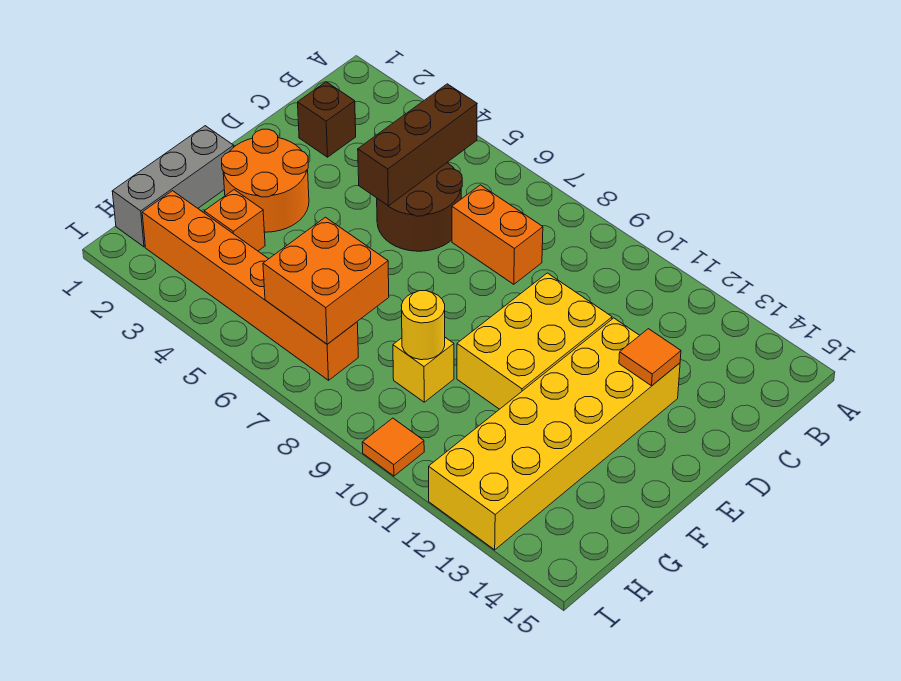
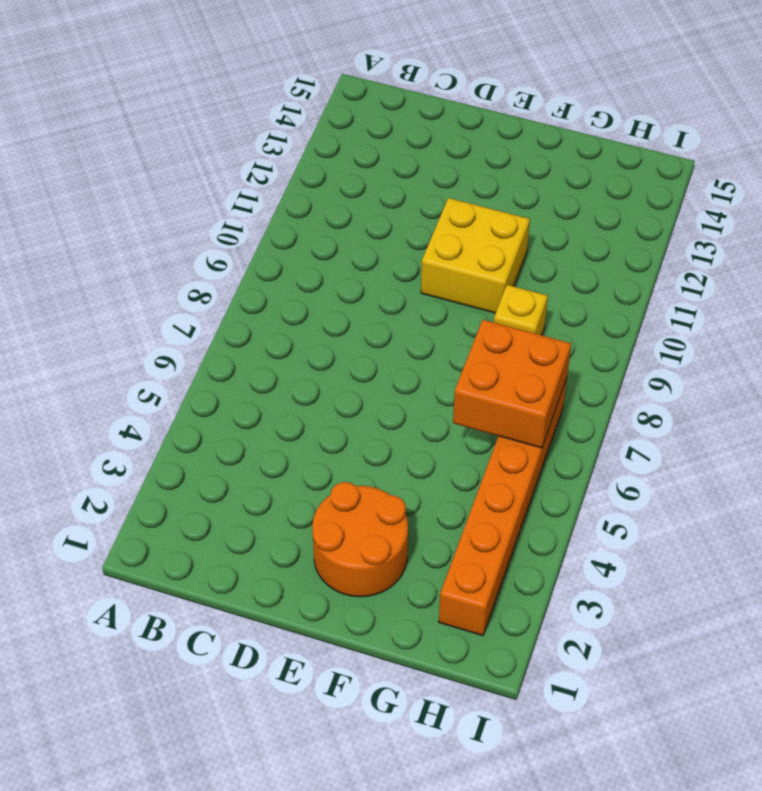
yellow 2x2 brick [421,198,530,313] -> yellow 2x3 brick [457,273,612,409]
none -> brown 1x1 brick [298,82,356,157]
none -> brown 2x2 round brick [377,163,462,251]
none -> orange 1x2 brick [452,185,543,284]

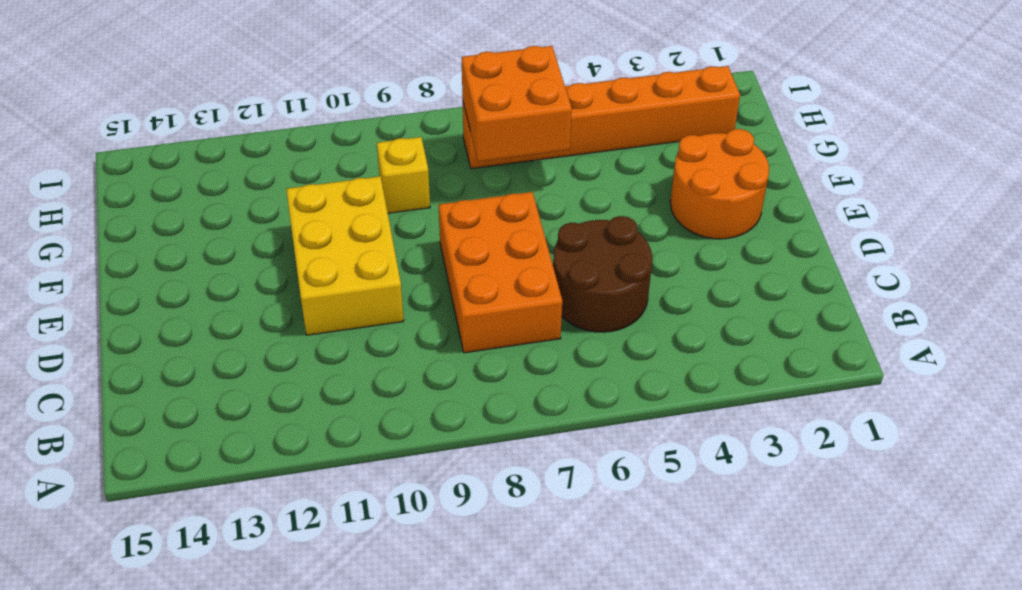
orange 2x3 brick [439,192,562,353] -> orange 1x2 brick [452,185,543,284]
none -> brown 1x1 brick [298,82,356,157]
none -> yellow 2x6 brick [429,318,680,550]
none -> grey 1x3 brick [112,126,234,247]

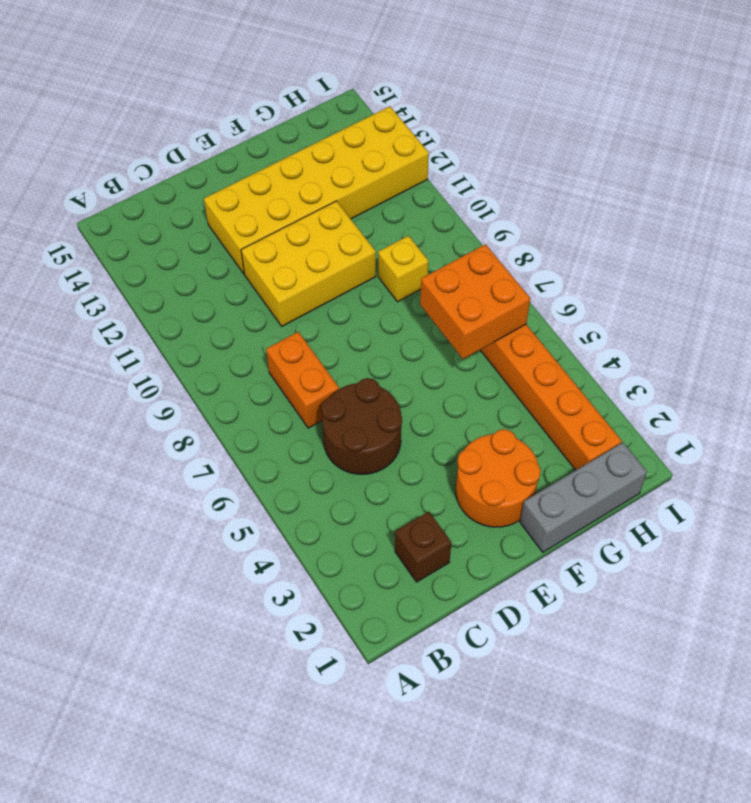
none -> orange 1x1 brick [204,190,265,251]
none -> orange 1x1 tile [362,418,424,476]
none -> brown 1x3 brick [358,84,477,206]

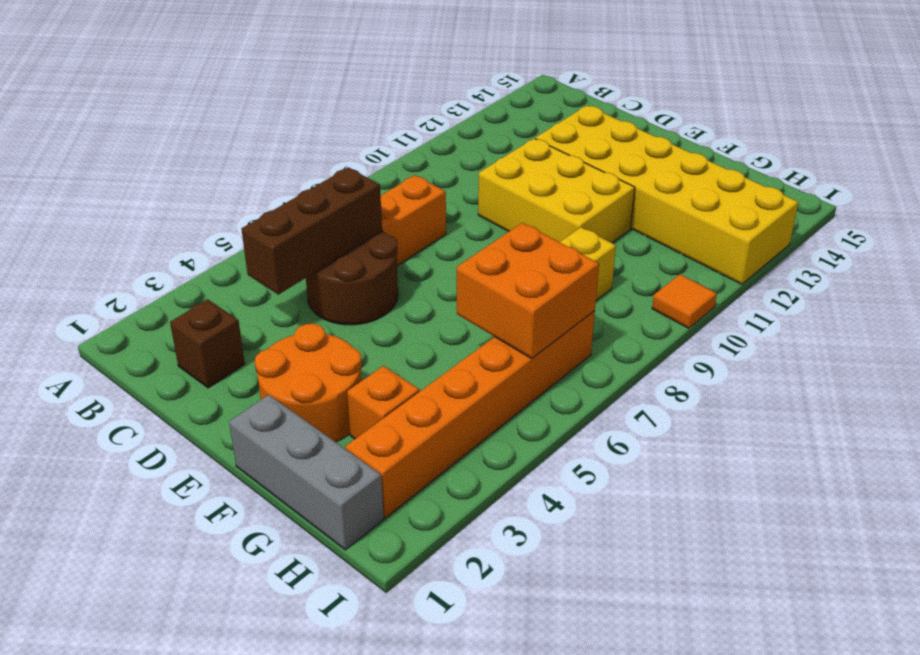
brown 1x3 brick [242,167,382,295] -> brown 1x3 brick turned to [358,84,477,206]
none -> orange 1x1 tile [619,329,681,386]
none -> yellow 1x1 round brick [401,291,445,360]

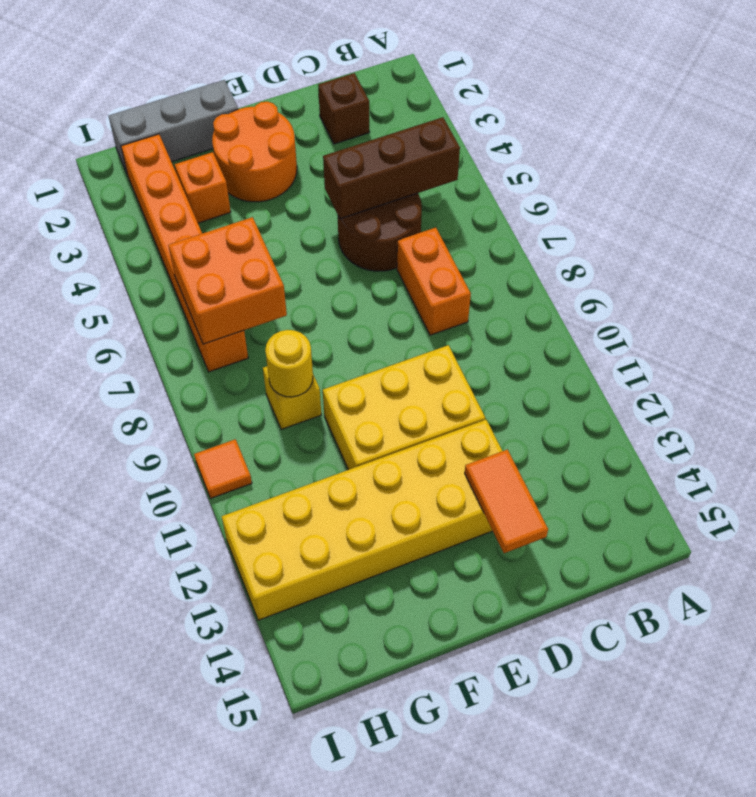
orange 1x2 tile [465,450,548,553] -> orange 1x1 tile [619,329,681,386]

